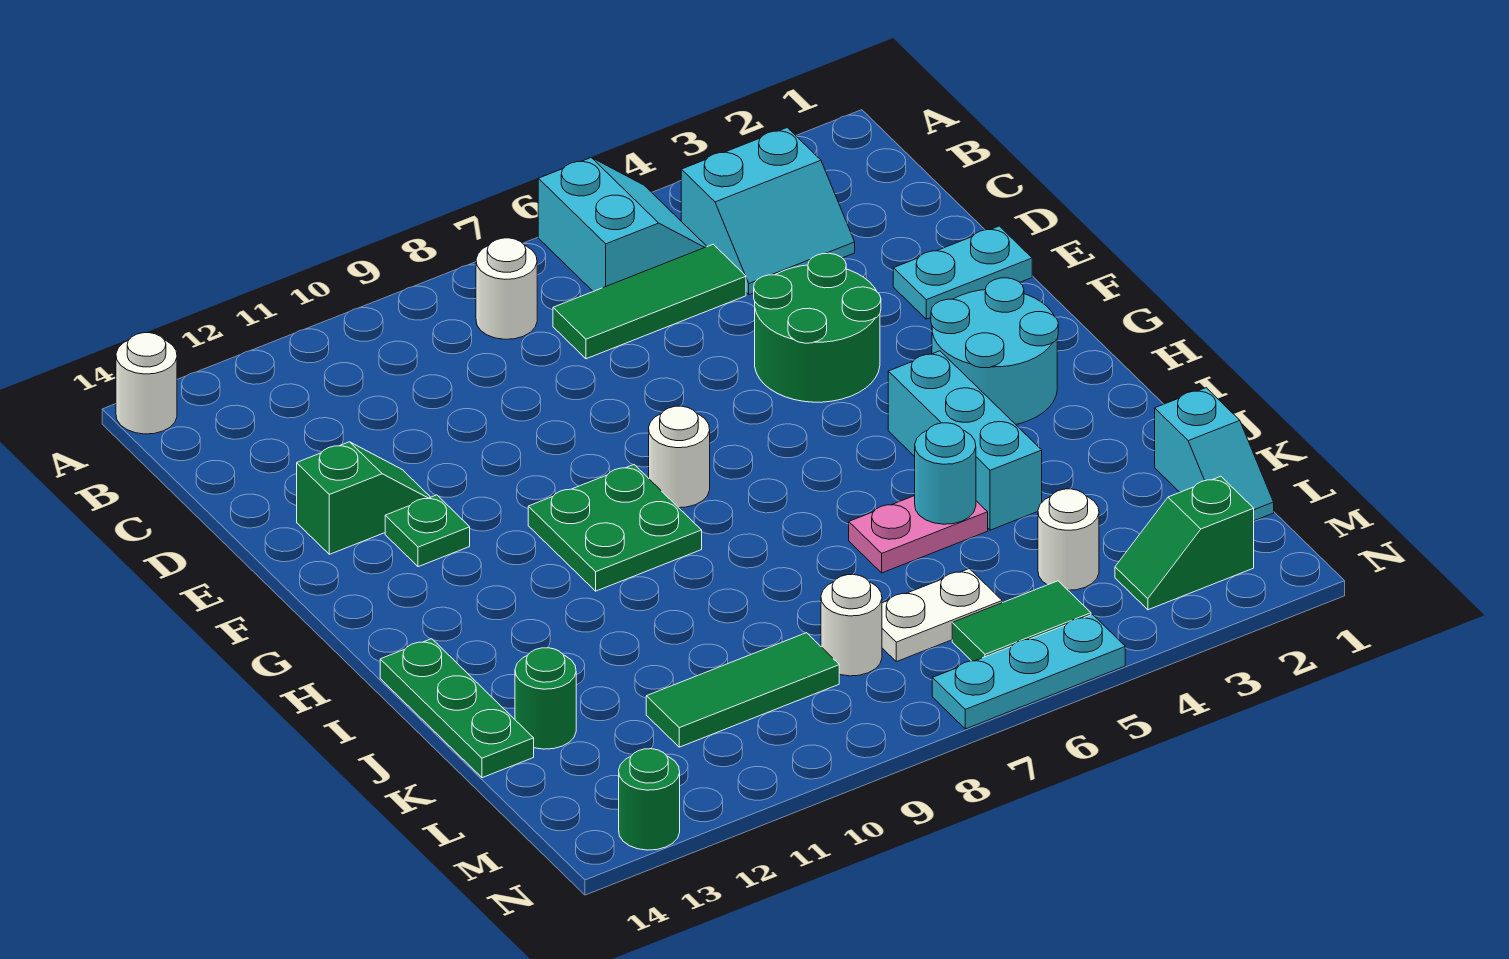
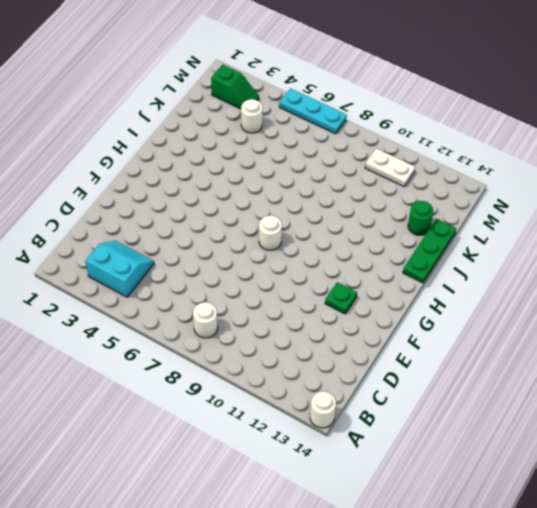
white 1x2 plate [365,148,415,187] -> white 1x2 plate moved to [882,569,1002,662]
none -> cyan 2x2 slope [538,158,707,291]
none -> green 1x3 tile [553,244,746,359]
none -> cyan 1x2 plate [893,226,1032,319]

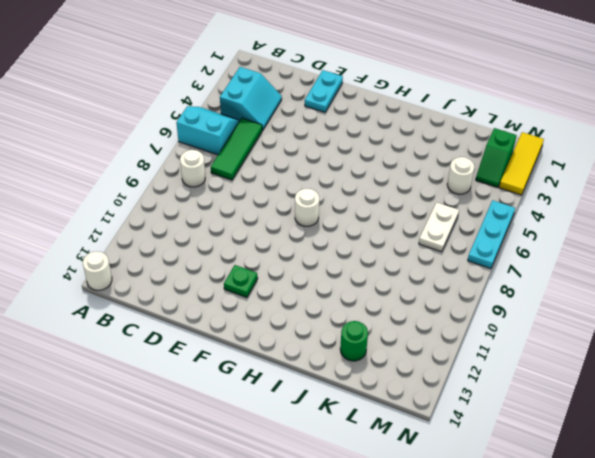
yellow 1x3 tile [499,132,544,195] -> none
none -> green 2x2 round brick [754,253,881,402]
none -> green 1x2 slope [297,442,430,554]
none -> cyan 2x2 round brick [931,278,1058,424]

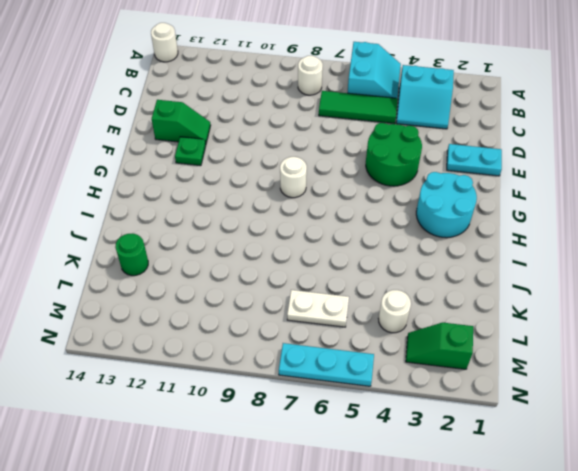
none -> green 2x2 plate [528,465,702,591]
none -> cyan 1x3 brick [888,351,1042,530]
none -> green 1x3 plate [380,639,534,778]

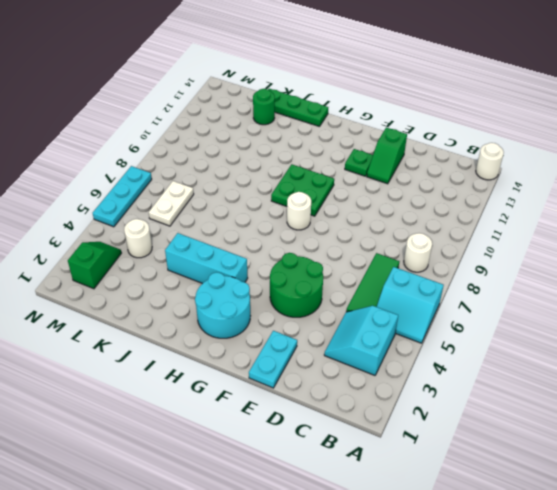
none -> pink 1x2 plate [849,496,988,573]
none -> cyan 1x2 slope [1155,388,1274,521]
none -> white 1x1 round brick [821,575,882,676]

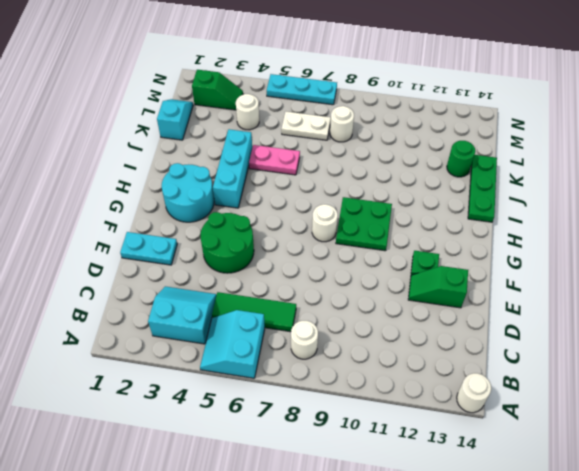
none -> green 1x3 tile [646,633,839,747]
none -> green 1x2 tile [952,581,1091,661]
none -> green 1x1 round brick [619,749,680,850]

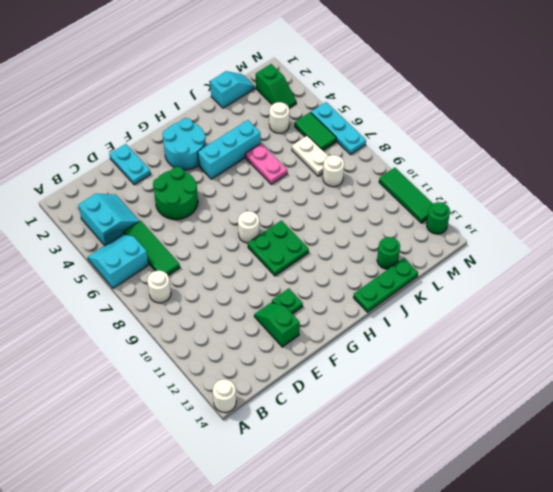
green 1x3 tile [379,167,433,223] -> green 1x3 tile moved to [646,633,839,747]
none -> cyan 1x1 round brick [915,423,976,524]

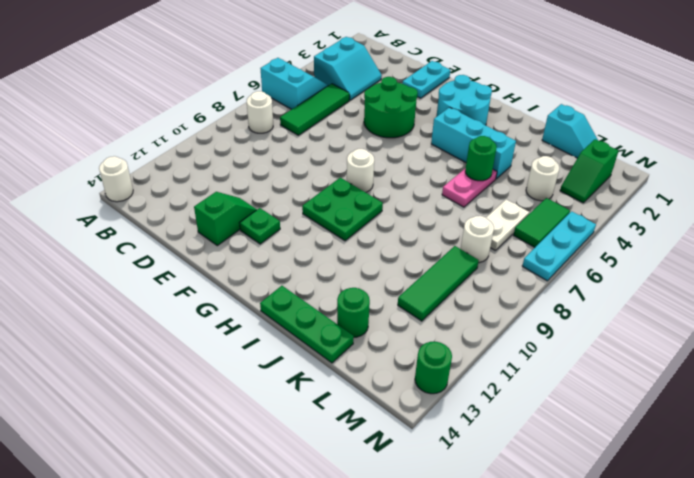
green 1x1 round brick [465,136,497,181] -> cyan 1x1 round brick [915,423,976,524]

